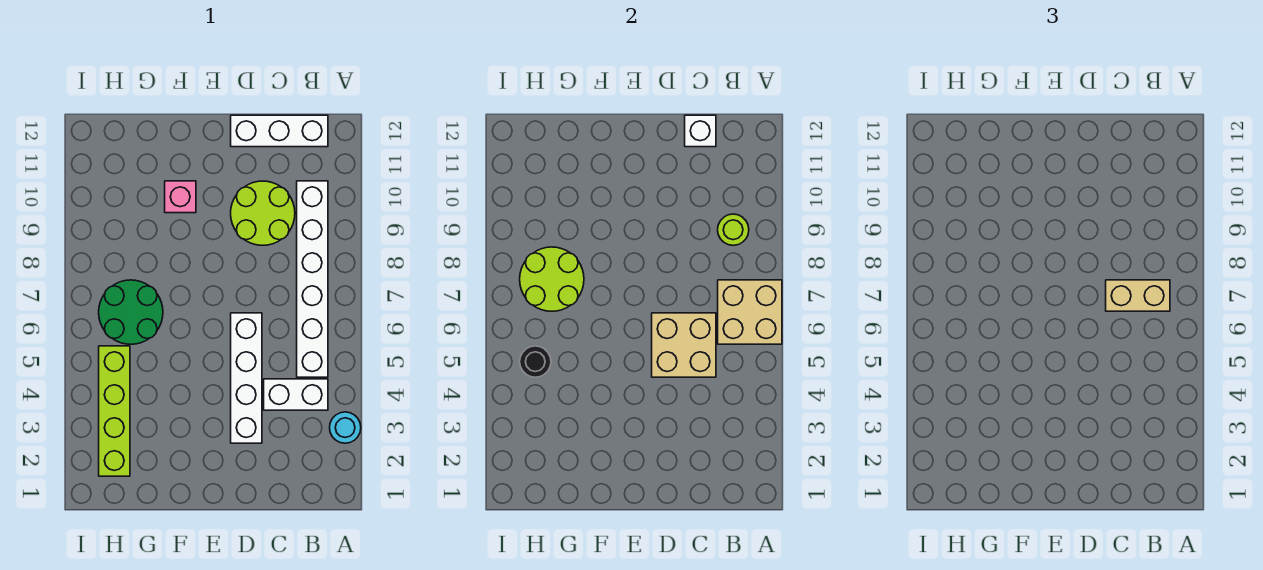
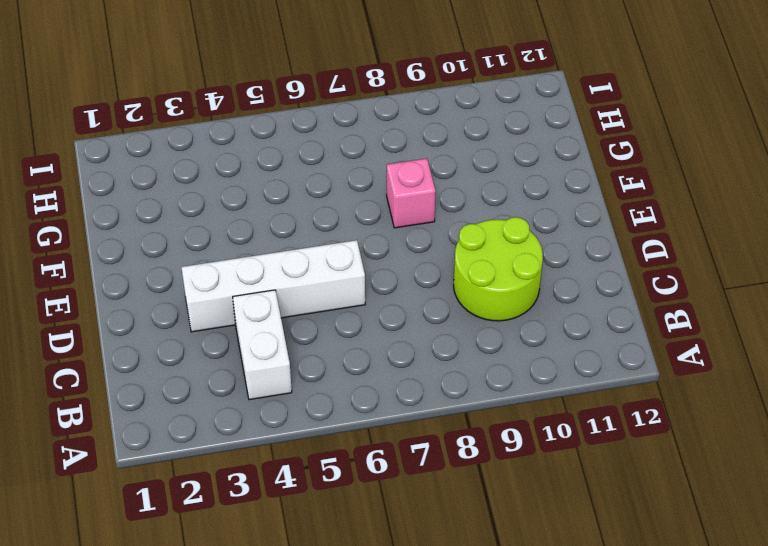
pink 1x1 brick [387,158,436,228] -> pink 1x1 brick moved to [165,181,196,213]
none -> cyan 1x1 round brick [330,412,361,443]
none -> white 1x6 brick [297,181,328,377]
none -> white 1x3 brick [231,115,328,147]

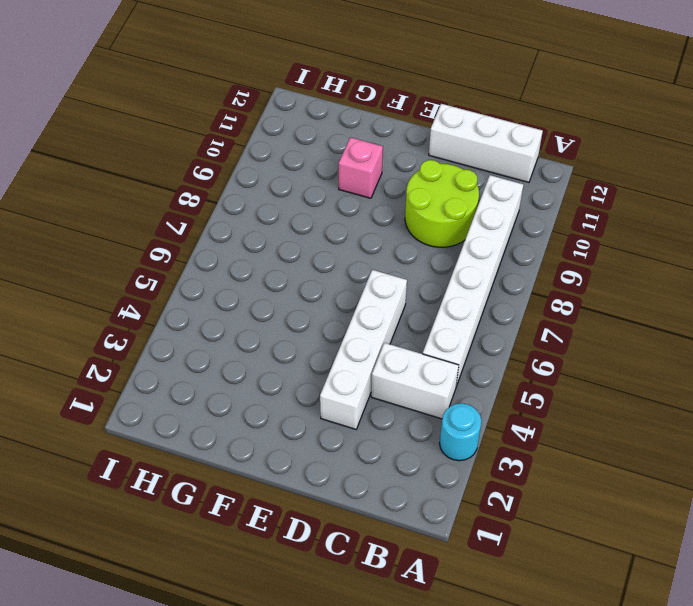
none -> green 2x2 round brick [99,280,163,344]
none -> lime 1x4 brick [99,346,130,476]
none -> tan 2x2 brick [718,280,782,344]

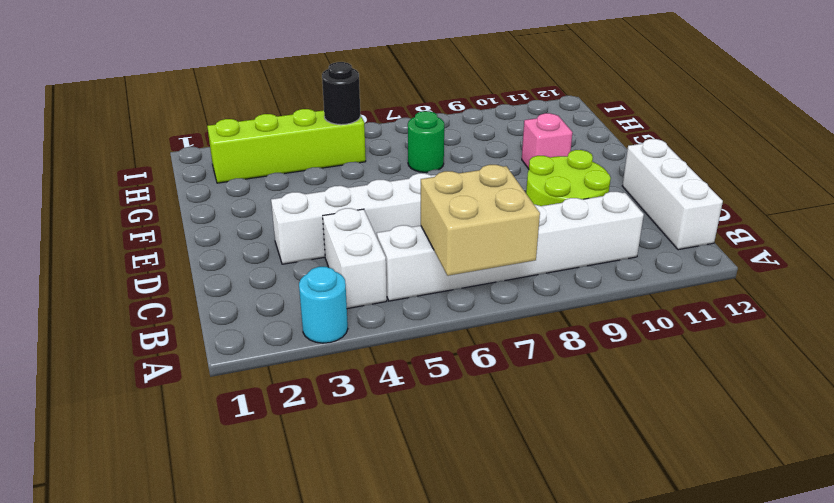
green 1x1 round brick [408,111,444,172] -> green 2x2 round brick [99,280,163,344]
none -> lime 1x1 round brick [718,214,749,245]
none -> tan 2x2 brick [652,313,716,377]
none -> white 1x1 brick [685,115,716,147]

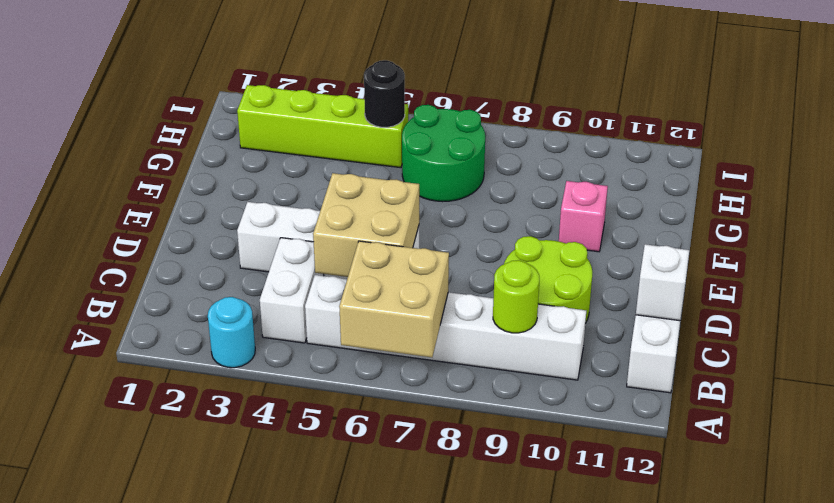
none -> lime 2x2 round brick [520,247,584,311]
none -> tan 1x2 brick [1106,280,1170,311]

